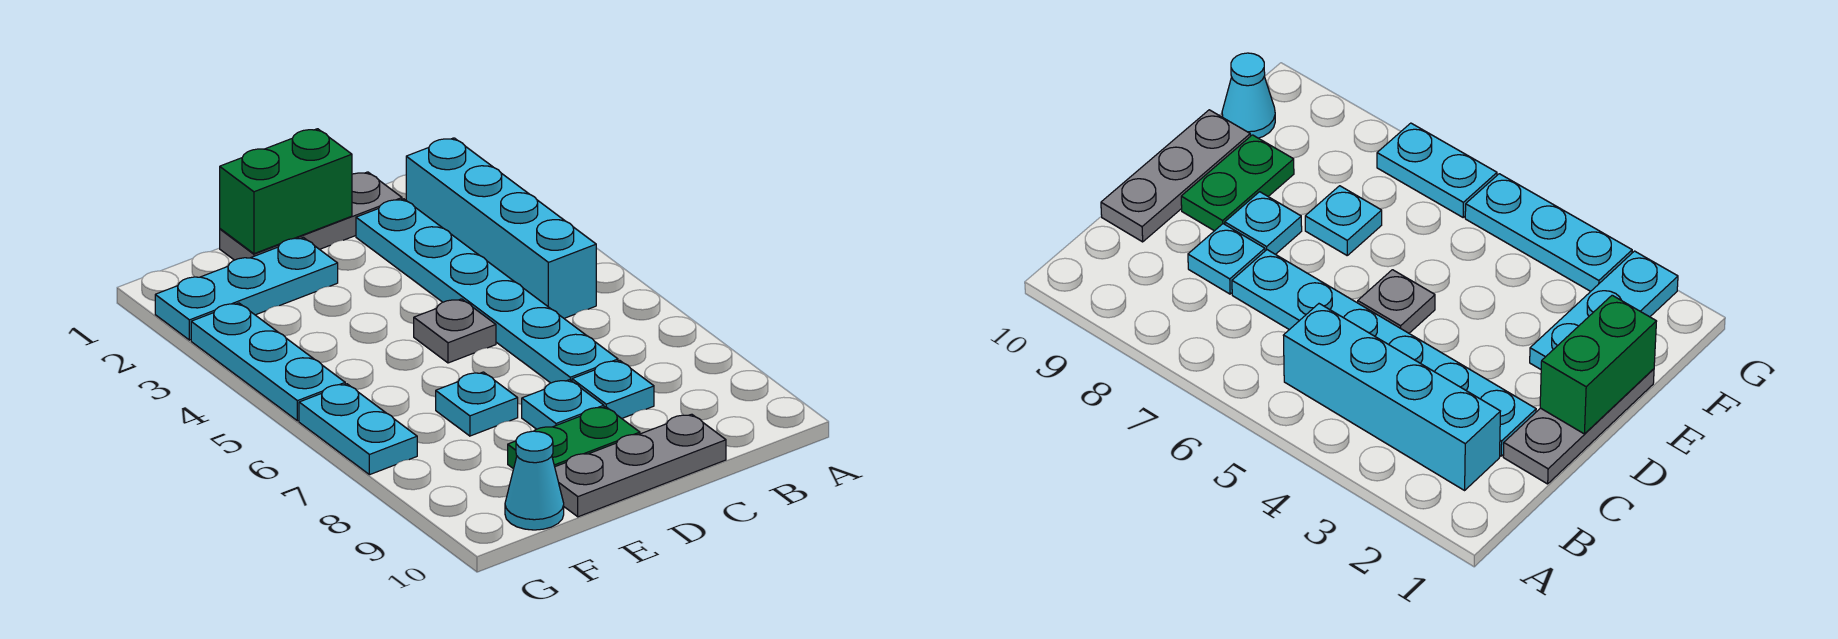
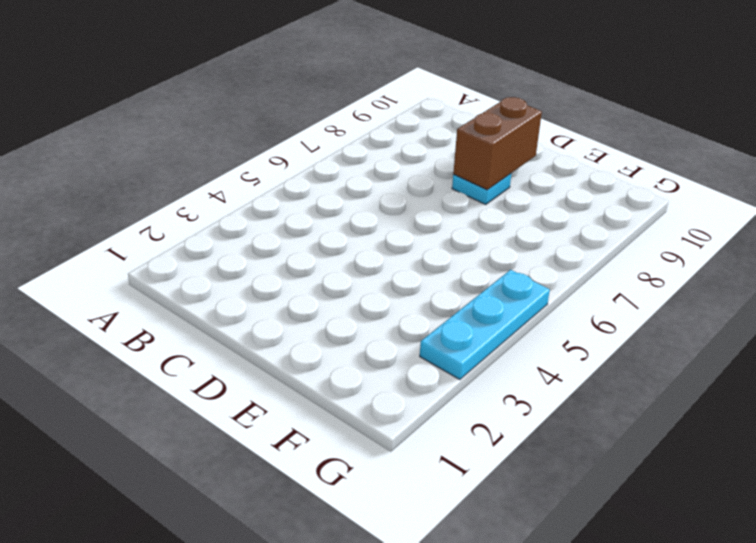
brown 1x2 brick [453,97,542,190] -> none
none -> cyan 1x4 brick [406,138,596,318]
none -> grey 1x3 plate [220,172,402,260]
none -> cyan 1x6 plate [356,199,618,383]

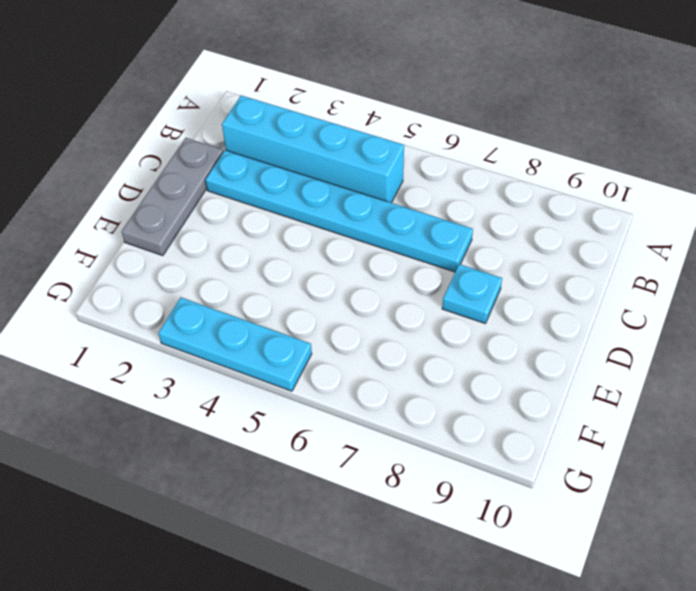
none -> cyan 1x1 plate [572,360,654,418]
none -> grey 1x3 plate [555,414,726,517]
none -> grey 1x1 plate [414,299,496,363]

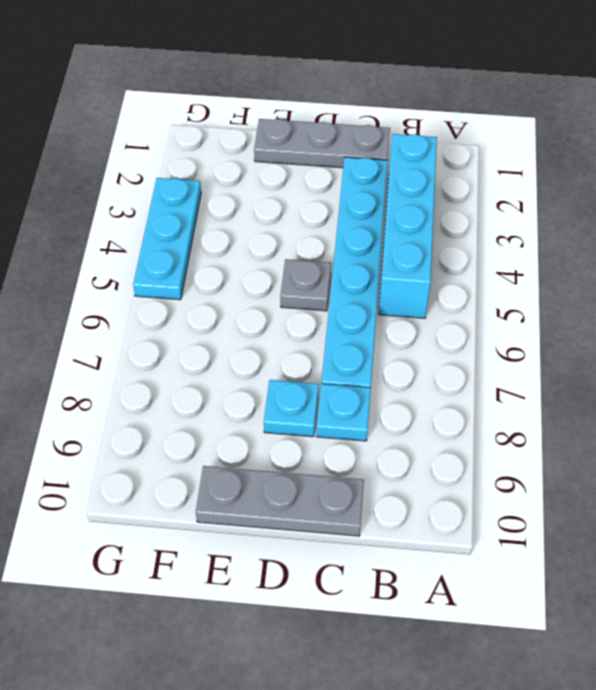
none -> green 1x2 plate [508,407,640,469]
none -> cyan 1x3 plate [155,237,338,340]
none -> cyan 1x1 plate [436,372,518,436]

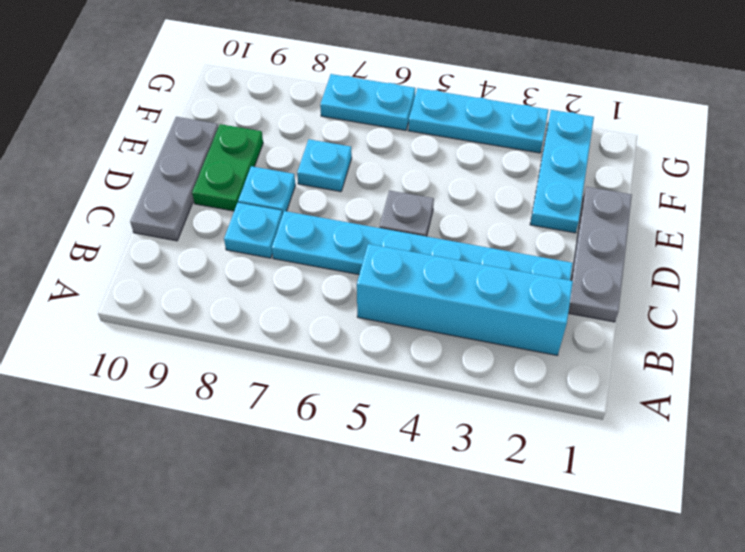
none -> cyan 1x1 cone [505,431,564,530]
none -> green 1x2 brick [220,129,352,254]

